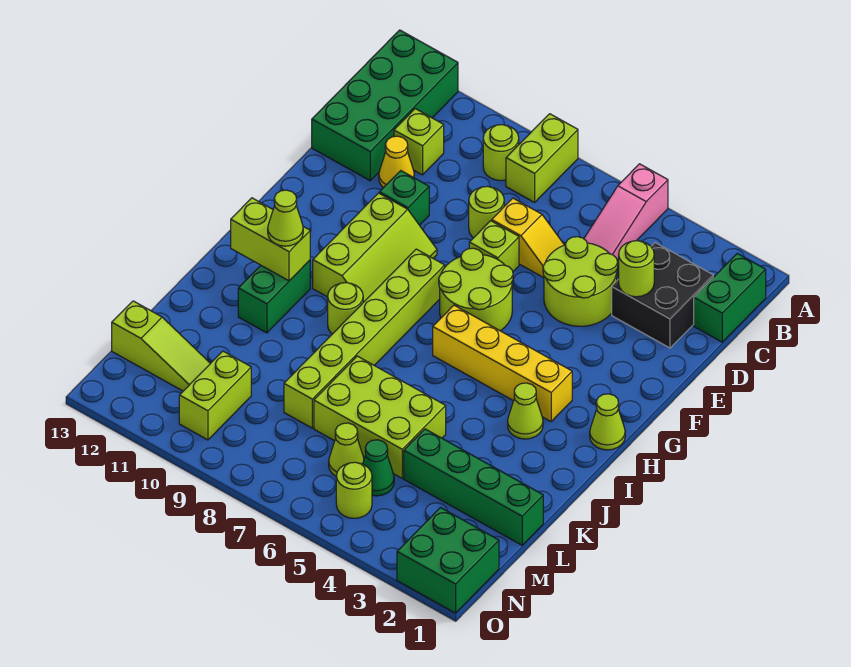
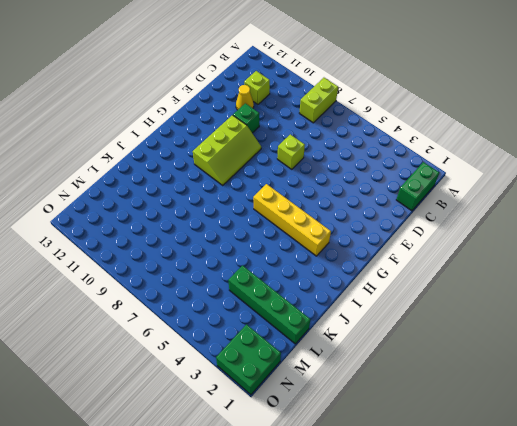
none -> pink 1x3 slope [584,164,668,260]
none -> green 2x4 brick [312,30,458,181]
none -> lime 1x1 round brick [483,125,519,181]
none -> black 2x2 brick [612,243,713,348]

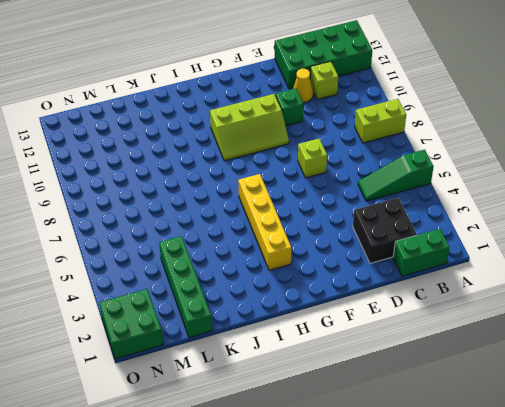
green 1x3 slope [358,150,434,201] -> pink 1x3 slope [584,164,668,260]
none -> lime 1x1 round brick [483,125,519,181]
none -> lime 2x2 round brick [543,237,618,326]
none -> yellow 1x2 slope [492,198,564,278]
none -> lime 1x1 round brick [469,186,504,238]

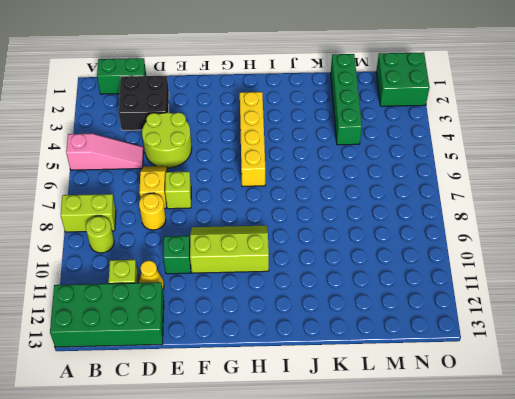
yellow 1x1 round brick [139,193,166,230] -> lime 1x1 round brick [469,186,504,238]
none -> lime 2x2 round brick [439,248,513,331]
none -> lime 1x6 brick [284,249,445,428]
none -> lime 1x1 cone [590,394,625,450]
none -> lime 1x1 cone [508,383,543,439]

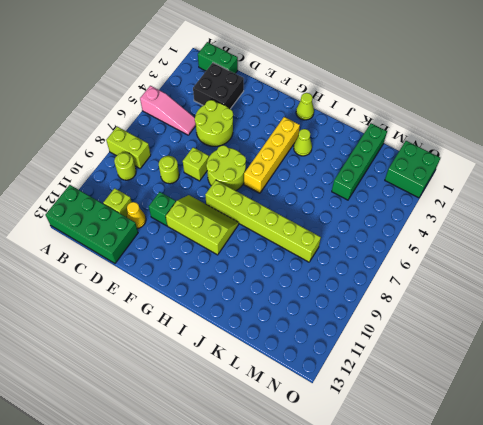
none -> yellow 1x2 slope [492,198,564,278]
none -> lime 1x1 round brick [328,283,363,334]
none -> green 1x2 brick [238,260,310,333]
none -> lime 2x3 brick [314,356,446,478]

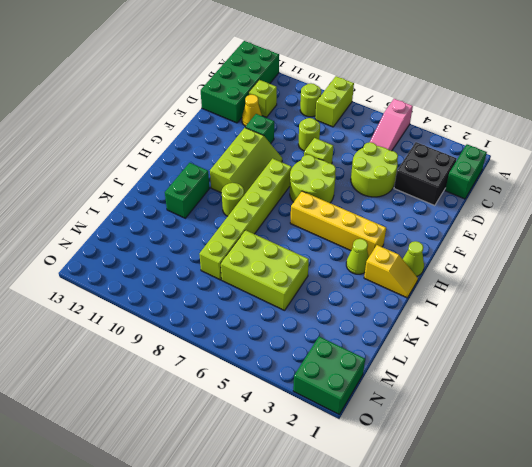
yellow 1x2 slope [364,245,418,298] -> yellow 1x2 slope moved to [492,198,564,278]
none -> green 1x4 brick [404,429,543,545]
none -> green 1x1 cone [363,440,394,496]
none -> lime 1x1 cone [329,423,364,476]
none -> lime 1x2 brick [179,351,251,440]

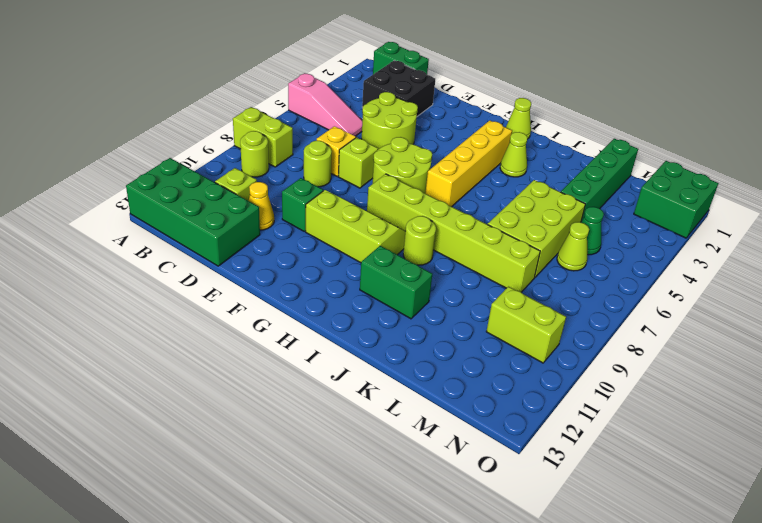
none -> lime 1x3 slope [112,301,211,391]
none -> lime 1x1 round brick [336,462,372,518]
none -> lime 1x1 round brick [619,241,654,297]
none -> lime 1x2 brick [231,198,310,281]

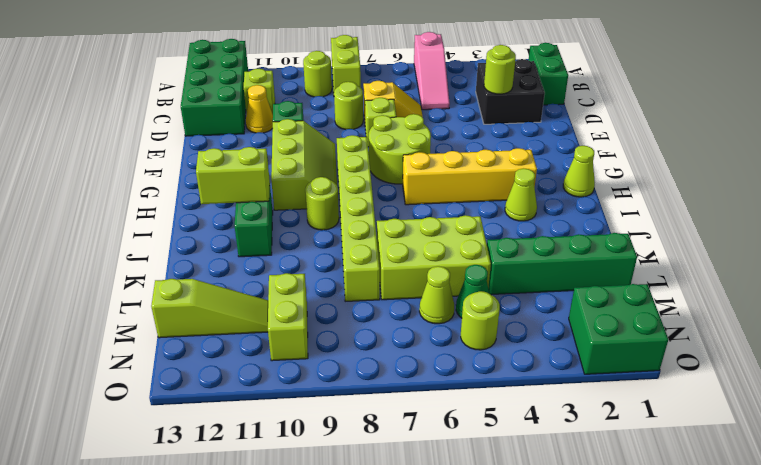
none -> lime 2x2 round brick [543,237,618,326]
none -> lime 1x1 cone [268,190,303,246]

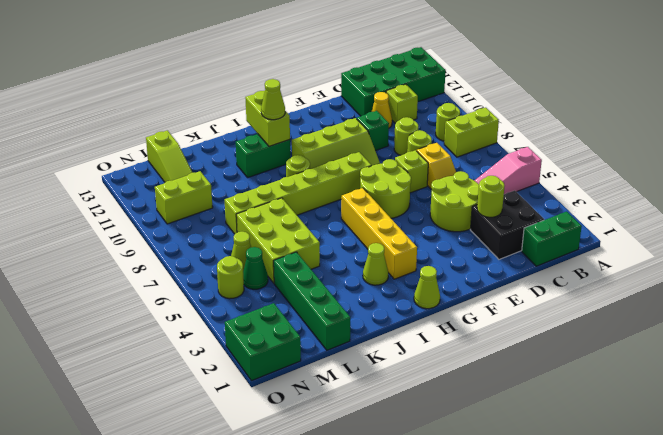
lime 1x1 round brick [394,117,418,155] -> none

